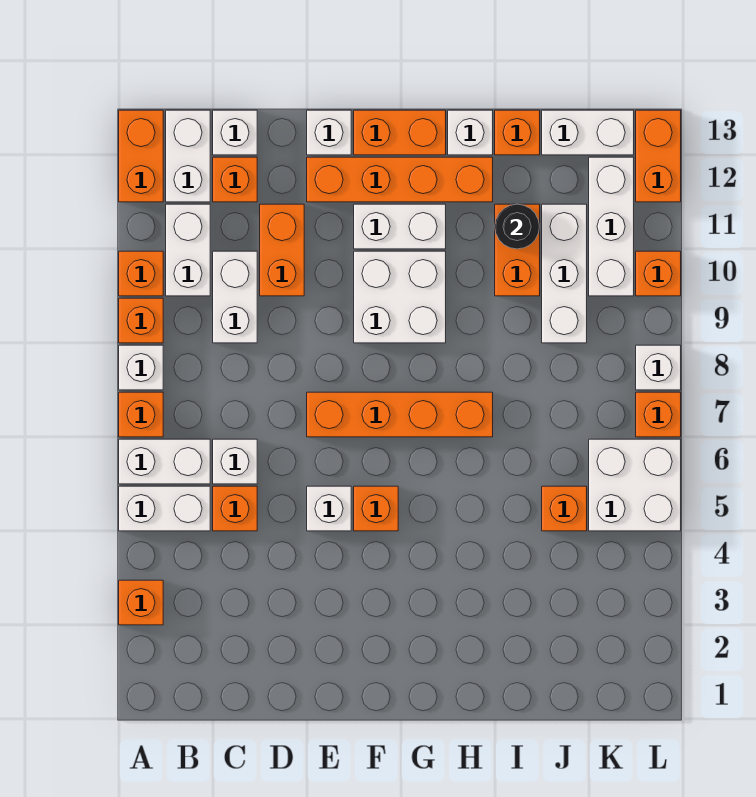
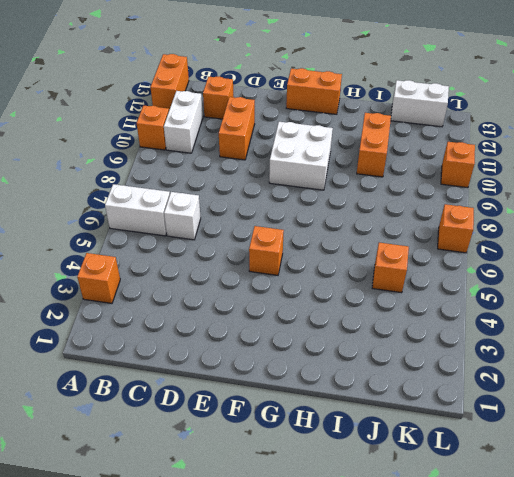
none -> white 1x2 brick [119,486,210,531]
none -> orange 1x1 brick [119,392,163,437]
none -> white 1x1 brick [119,345,163,390]
none -> orange 1x1 brick [119,298,163,343]

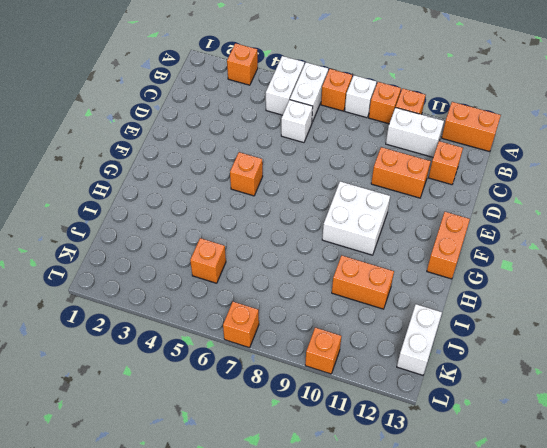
none -> white 1x2 brick [166,110,210,202]
none -> orange 1x1 brick [213,486,257,531]
none -> white 1x2 brick [213,251,257,343]
none -> white 1x1 brick [213,110,257,155]

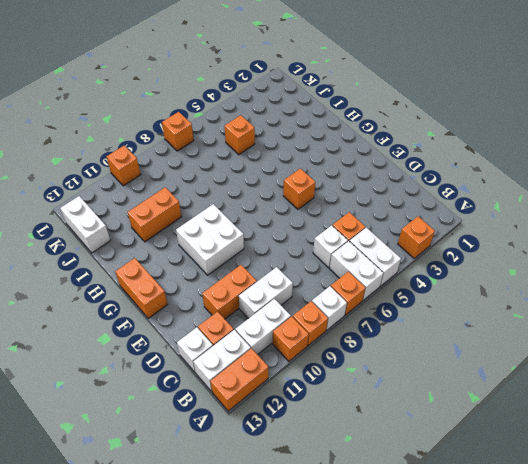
none -> white 1x1 brick [307,486,351,531]
none -> orange 1x4 brick [307,392,493,437]
none -> orange 1x4 brick [307,157,493,202]
none -> white 1x1 brick [307,110,351,155]

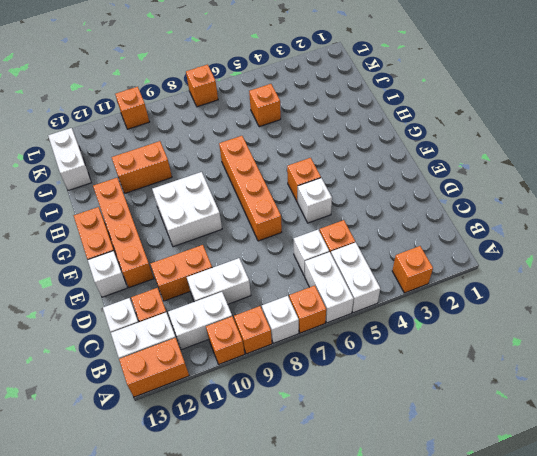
none -> white 1x2 brick [354,204,446,249]
none -> white 1x1 brick [448,110,493,155]
none -> orange 1x1 brick [495,110,540,155]
none -> white 1x3 brick [542,204,587,343]

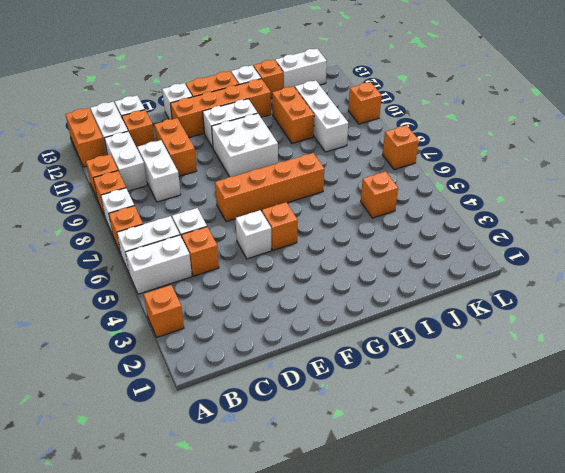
none -> white 2x2 brick [589,439,681,531]
none -> white 1x3 brick [589,157,634,296]
none -> white 1x1 brick [636,345,681,390]
none -> orange 1x2 brick [636,110,681,202]

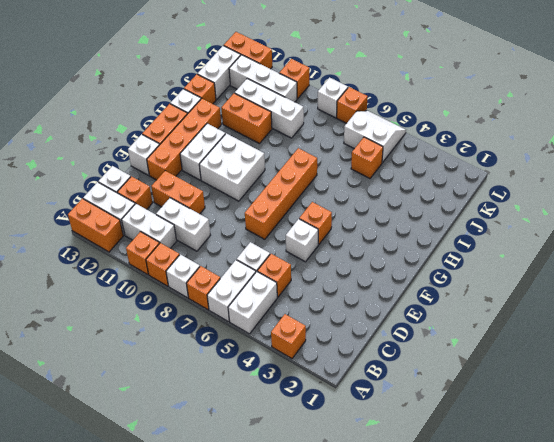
white 2x2 slope [344,111,406,163] -> white 2x2 brick [589,439,681,531]
none -> black 1x1 round brick [495,204,539,249]

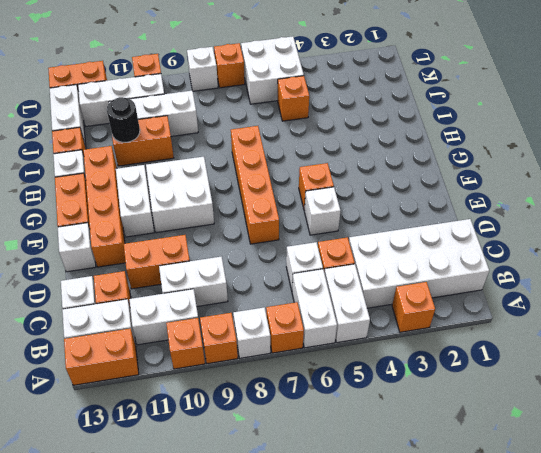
white 2x4 brick [349,219,489,308] -> none

